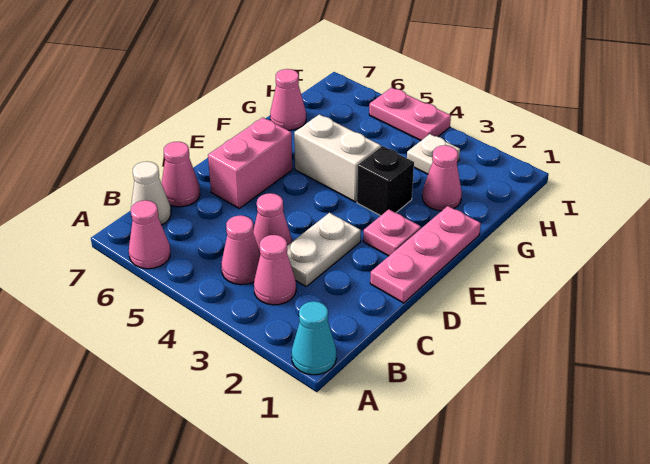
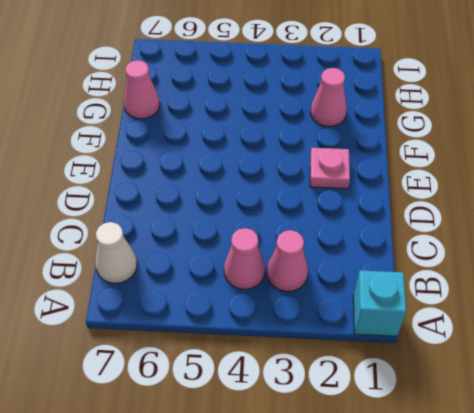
cyan 1x1 brick [353,270,406,336] -> cyan 1x1 cone [292,301,336,375]
none -> pink 1x1 cone [129,200,170,269]
none -> white 1x2 plate [287,213,361,286]
none -> pink 1x1 cone [253,193,292,251]

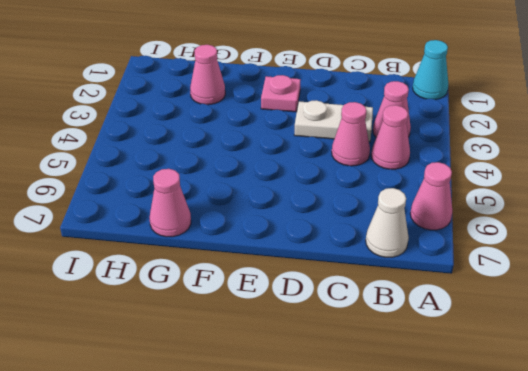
none -> pink 1x1 cone [161,142,200,207]
none -> pink 1x3 plate [370,206,481,303]
none -> pink 1x2 brick [208,117,292,208]

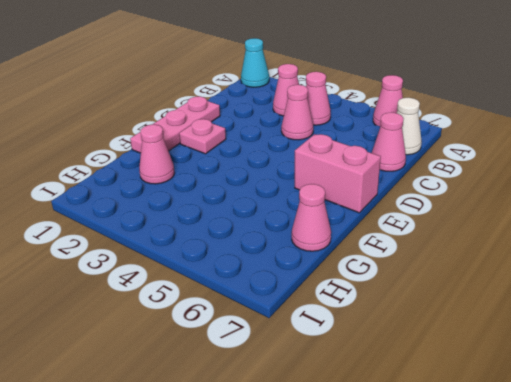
pink 1x2 brick [295,134,381,213] -> pink 1x2 brick turned to [208,117,292,208]
none -> white 1x2 plate [287,213,361,286]
none -> black 1x1 brick [357,146,414,216]
none -> white 1x2 brick [294,114,381,202]

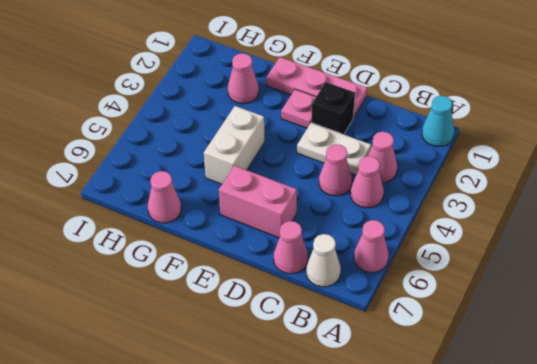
black 1x1 brick [312,82,355,134] -> black 1x1 brick moved to [357,146,414,216]
none -> white 1x1 plate [407,134,460,174]
none -> pink 1x2 plate [369,88,451,140]

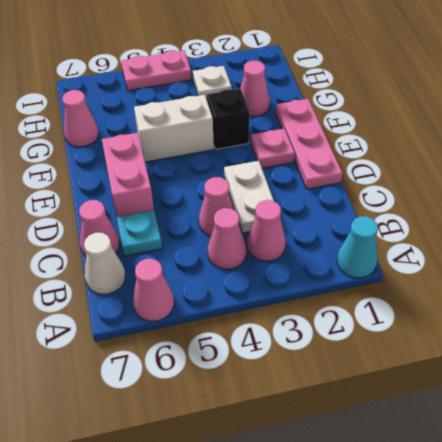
cyan 1x1 plate [117,210,162,256] -> none

